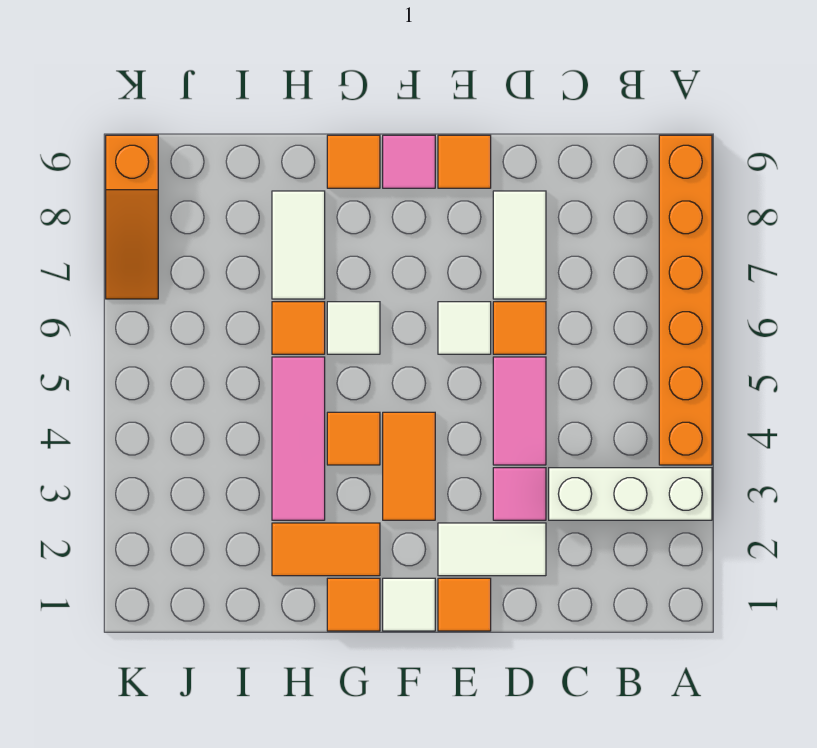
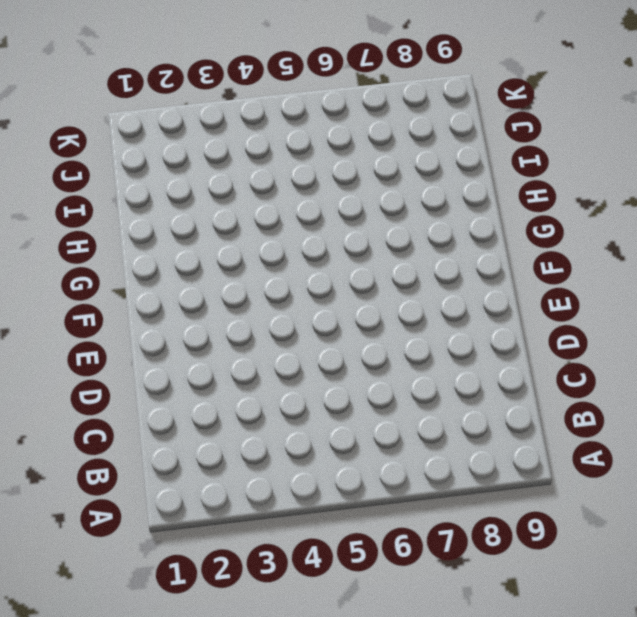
none -> white 1x3 brick [549,468,712,520]
none -> orange 1x6 brick [659,135,712,465]
none -> white 1x2 tile [438,523,546,576]

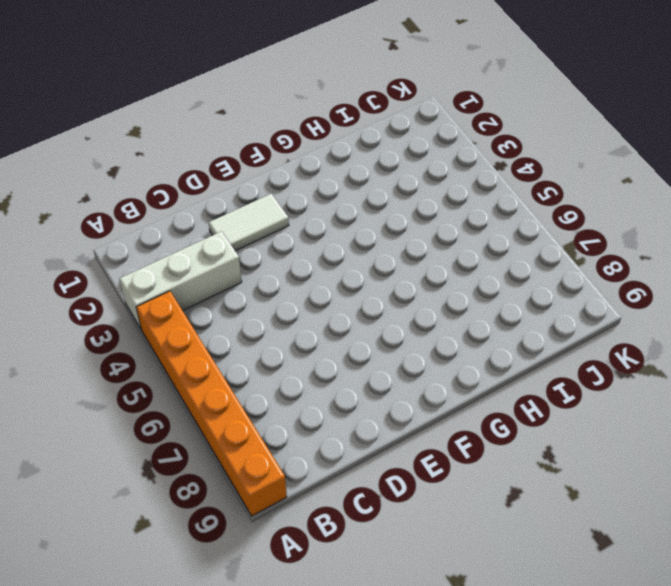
none -> pink 1x1 tile [493,468,546,520]
none -> pink 1x2 tile [493,357,546,465]
none -> orange 1x1 tile [493,302,546,354]

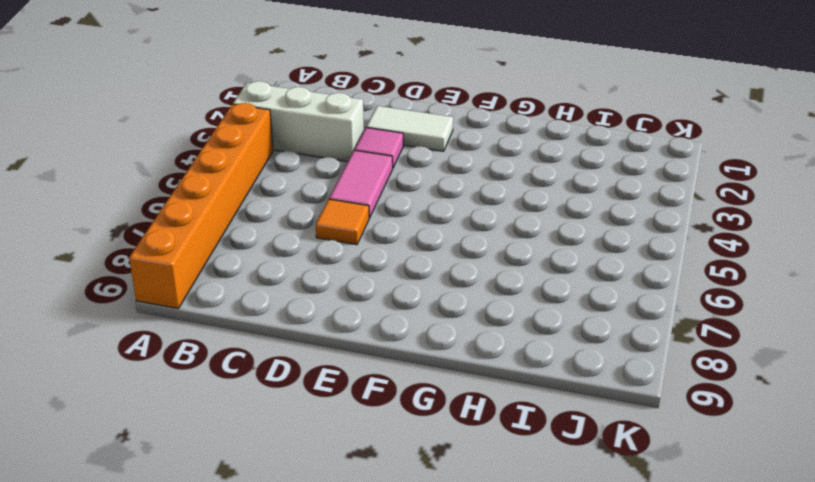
none -> white 1x2 tile [493,191,546,299]
none -> orange 1x1 tile [438,578,491,631]
none -> white 1x1 tile [438,302,491,354]

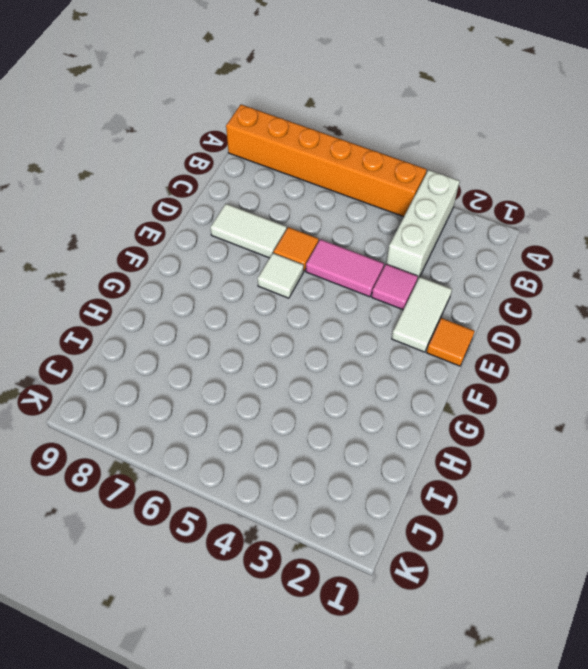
none -> orange 1x1 tile [438,135,491,188]
none -> white 1x1 tile [383,578,435,631]
none -> orange 1x2 tile [383,412,435,520]

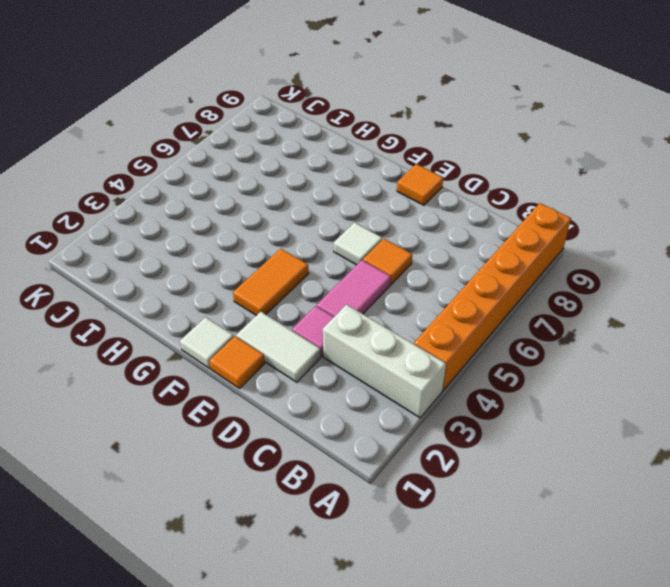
none -> white 1x2 tile [493,191,546,299]
none -> pink 1x1 tile [383,135,435,188]
none -> orange 1x1 tile [327,578,380,631]

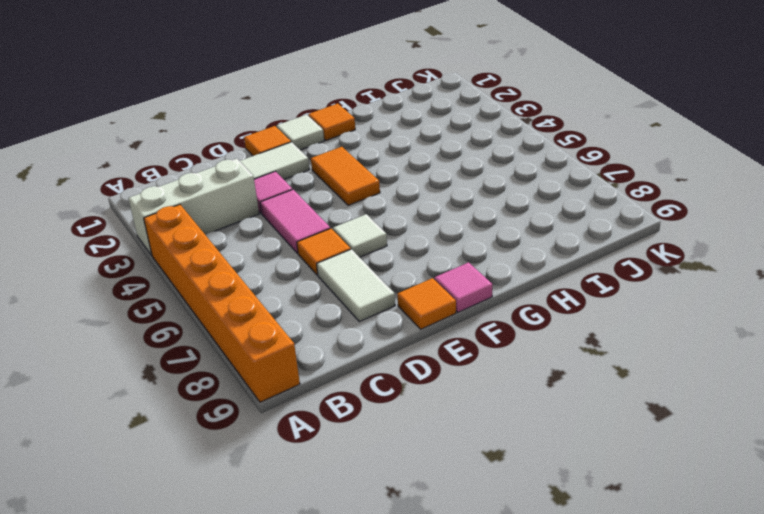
none -> orange 1x2 tile [272,523,380,576]
none -> orange 1x1 tile [327,412,380,465]
none -> white 1x1 tile [327,302,380,354]

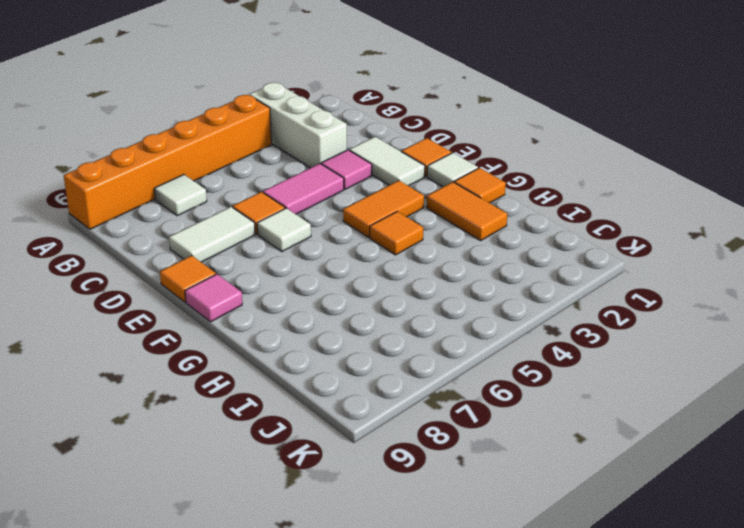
white 1x1 tile [154,175,207,216] -> white 1x1 tile moved to [327,302,380,354]
none -> orange 1x1 tile [327,135,380,188]
none -> pink 1x3 tile [272,357,325,520]
none -> orange 1x1 tile [272,302,325,354]

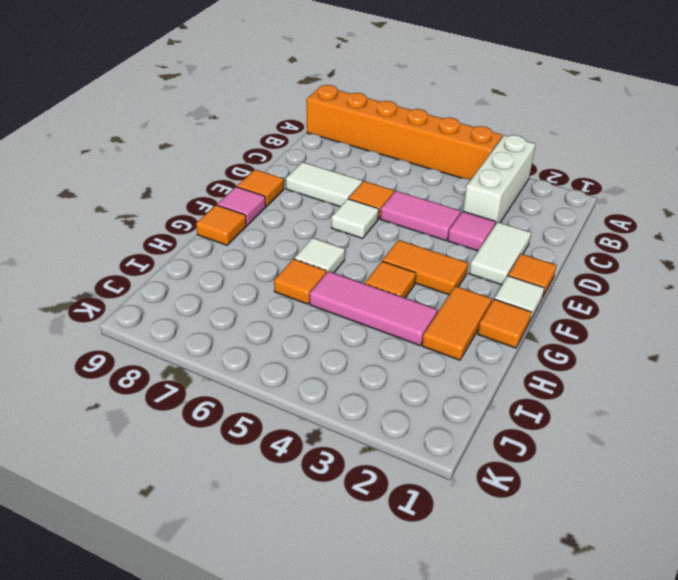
none -> white 1x2 tile [272,191,325,299]
none -> orange 1x3 slope [106,135,158,299]

